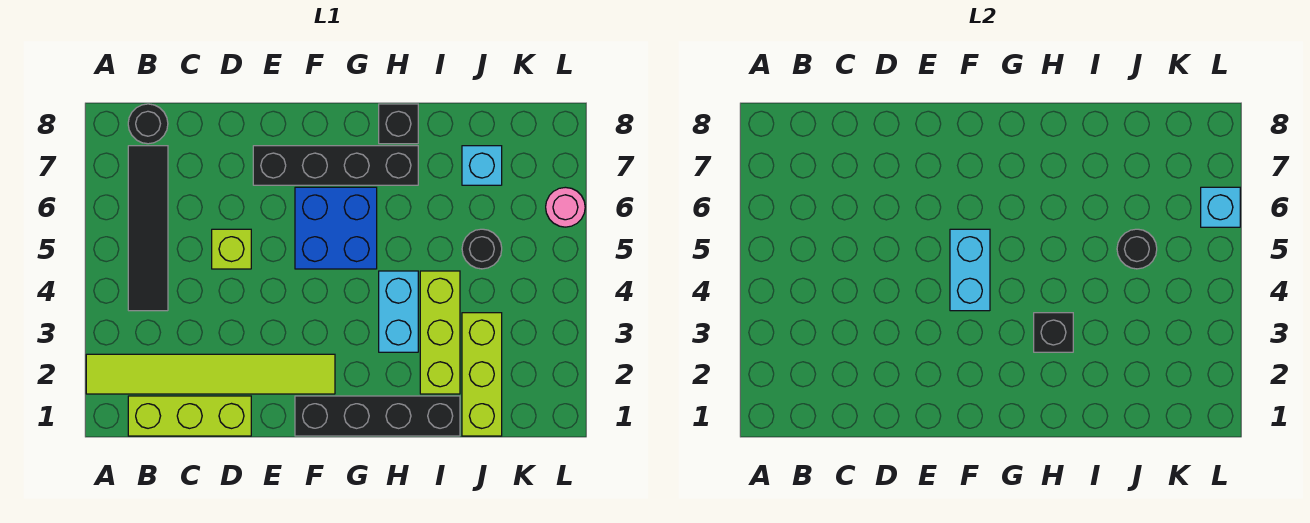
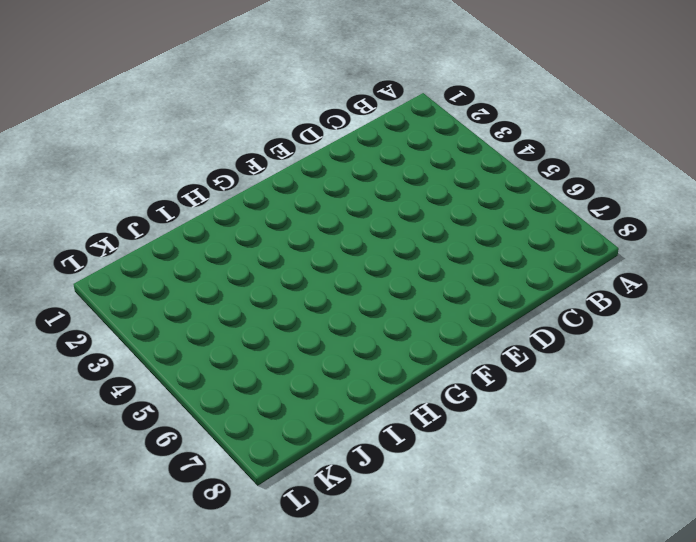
none -> lime 1x6 tile [86,354,335,394]
none -> lime 1x3 brick [128,396,251,436]
none -> black 1x4 tile [128,146,168,311]

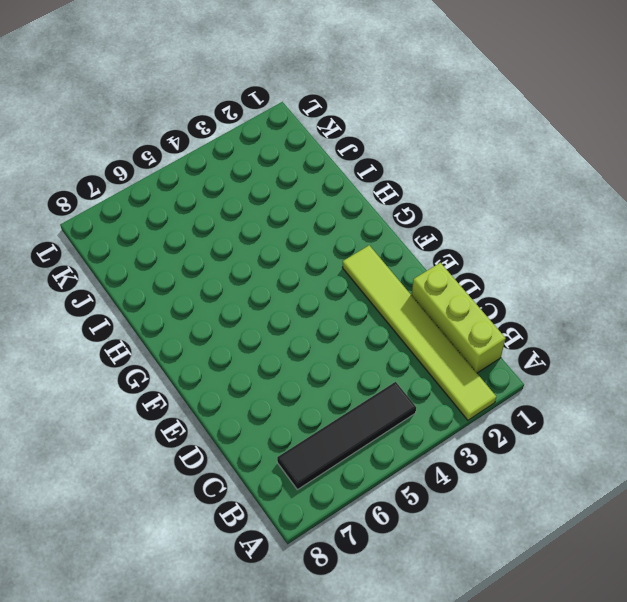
none -> black 1x1 round brick [128,104,168,144]
none -> lime 1x1 brick [212,229,251,269]
none -> black 1x4 brick [253,146,418,185]

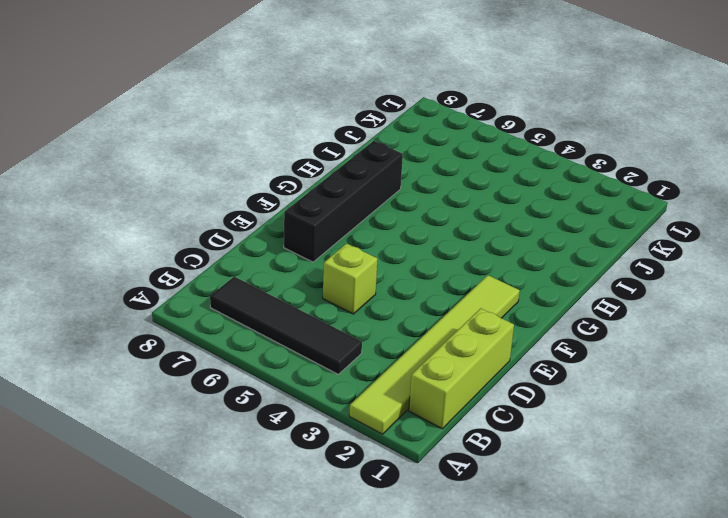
none -> black 1x1 round brick [128,104,168,144]
none -> black 1x4 brick [295,396,460,436]
none -> blue 2x2 brick [295,187,377,269]

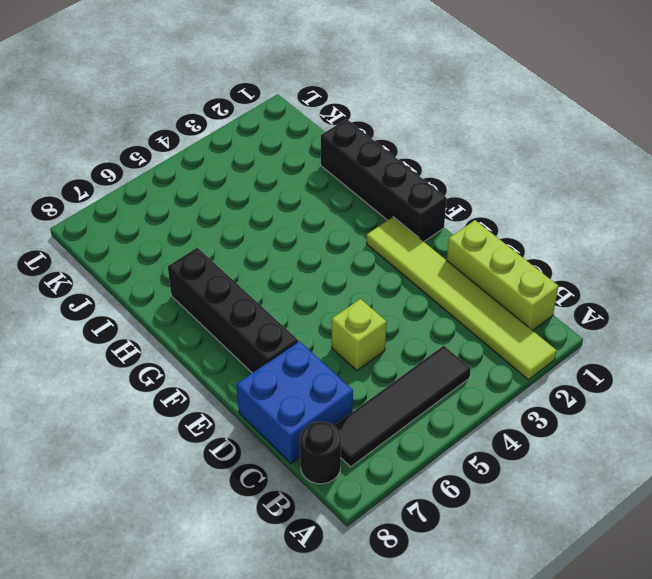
blue 2x2 brick [237,341,353,463] -> blue 2x2 brick moved to [295,187,377,269]
none -> cyan 1x2 brick [379,271,418,352]
none -> black 1x1 brick [379,104,418,144]
none -> lime 1x3 brick [420,271,460,394]

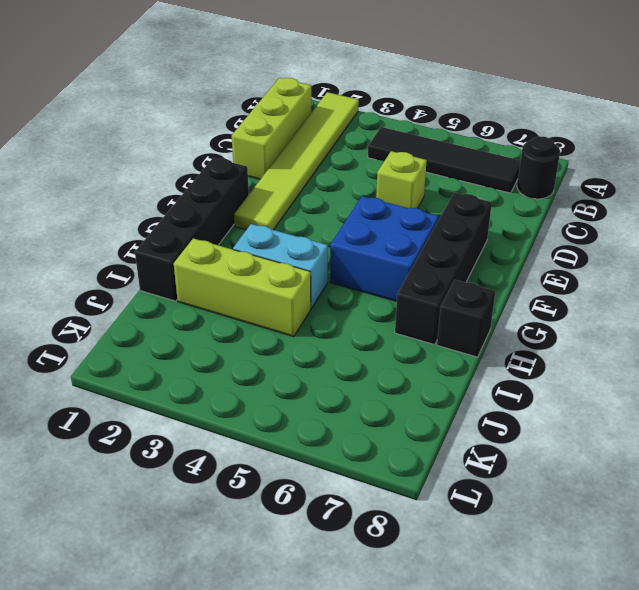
none -> lime 1x3 brick [462,313,502,436]
none -> black 1x1 round brick [462,229,502,269]
none -> cyan 1x1 brick [462,146,502,185]

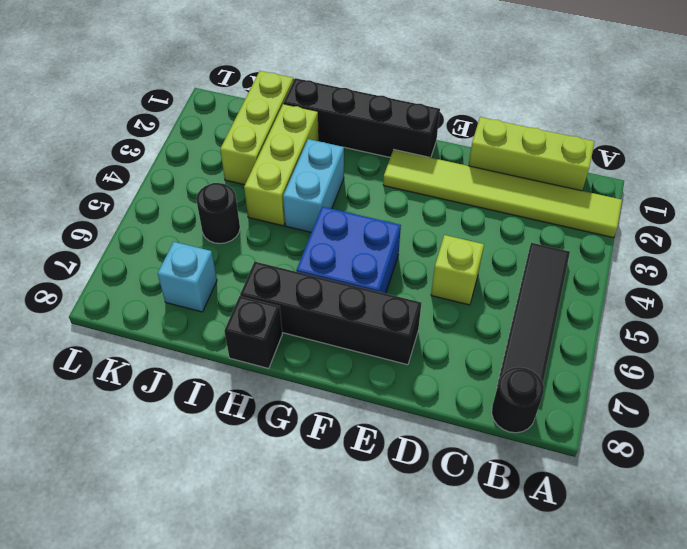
none -> pink 1x1 round brick [546,187,585,227]
none -> cyan 1x2 brick [950,229,990,311]
none -> black 1x1 brick [1034,313,1073,352]

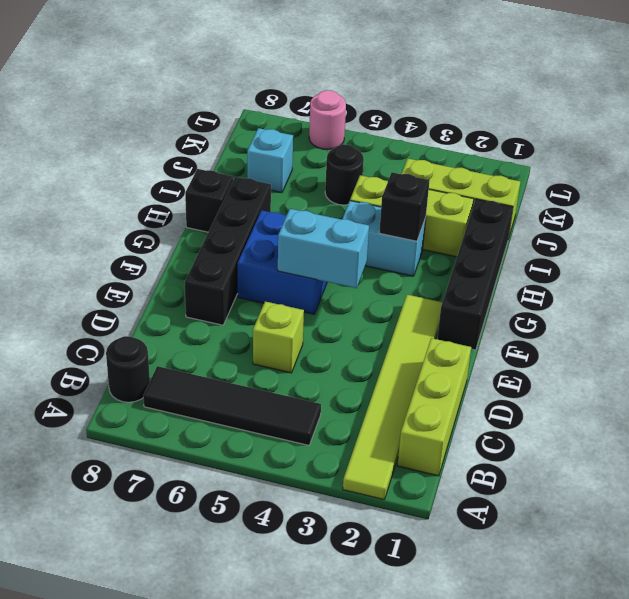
none -> black 1x1 round brick [1117,229,1157,269]
none -> cyan 1x1 brick [1201,187,1240,227]

